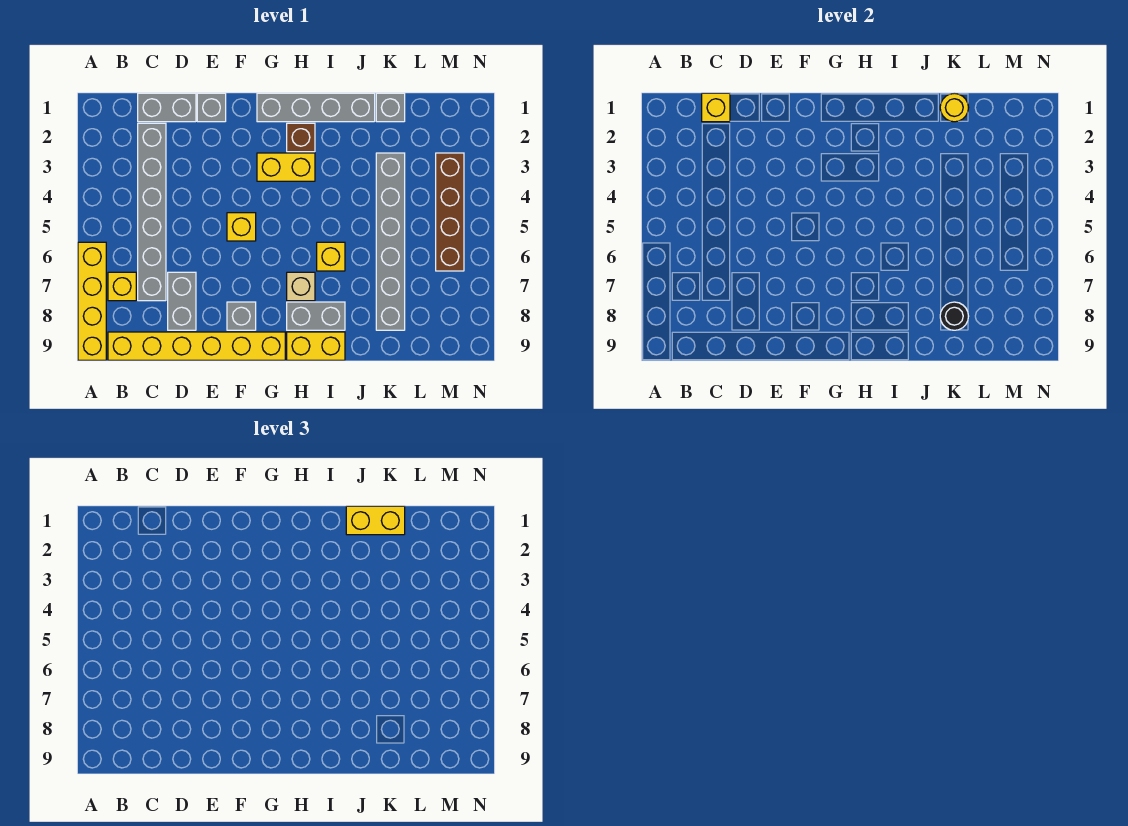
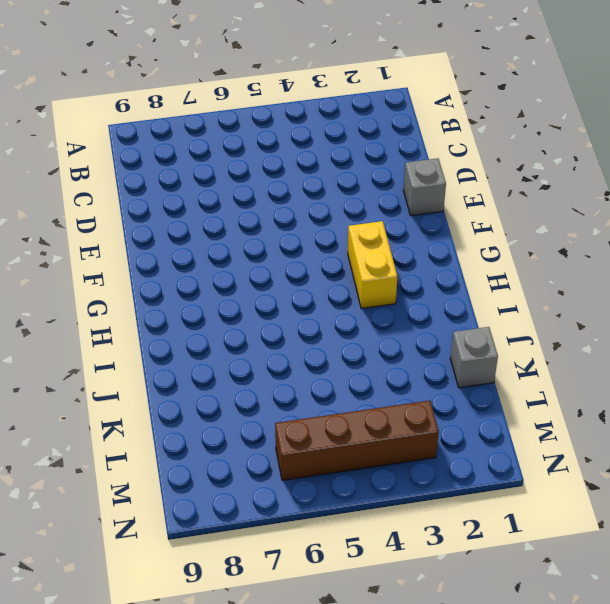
none -> yellow 1x4 brick [78,242,106,360]
none -> yellow 1x1 brick [108,272,136,301]
none -> yellow 1x6 brick [108,332,285,360]

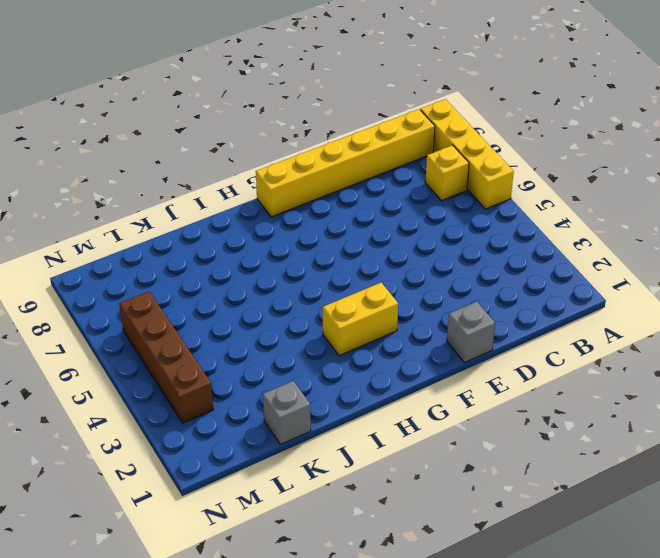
none -> grey 1x2 brick [138,93,196,122]
none -> grey 1x6 brick [138,123,166,301]
none -> grey 1x2 brick [168,272,196,330]

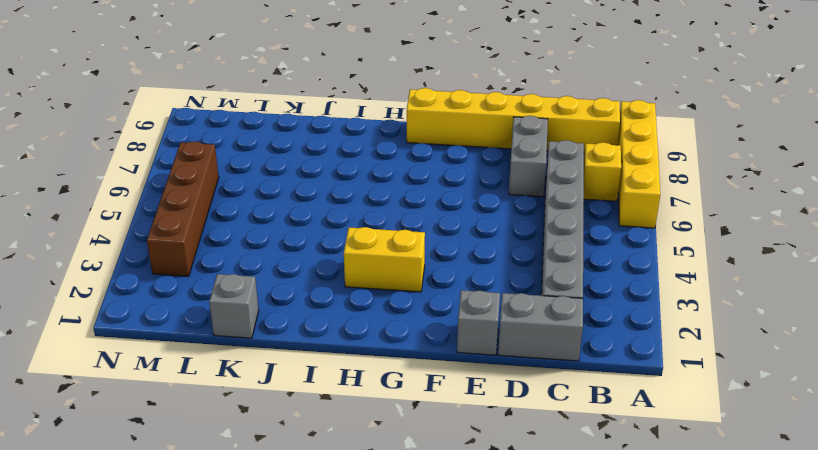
none -> yellow 1x1 brick [227,213,256,241]
none -> grey 1x1 brick [227,302,256,330]
none -> grey 1x4 brick [257,93,375,122]

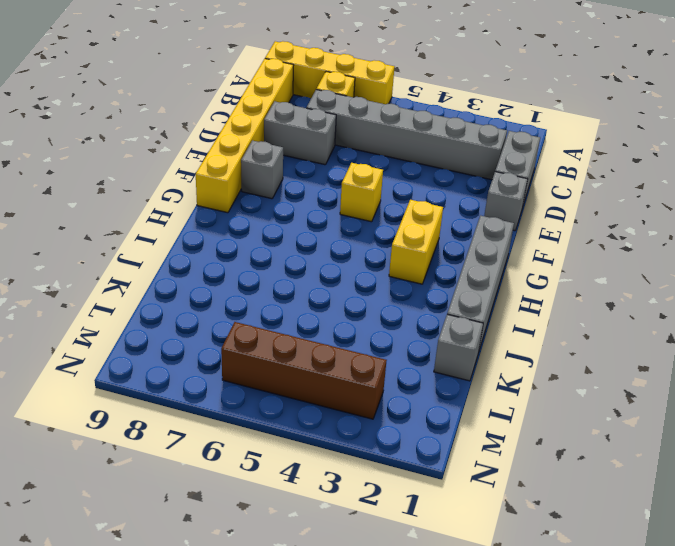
none -> brown 1x1 brick [287,123,315,152]
none -> tan 1x1 brick [287,272,315,301]
none -> grey 1x2 brick [287,302,345,330]

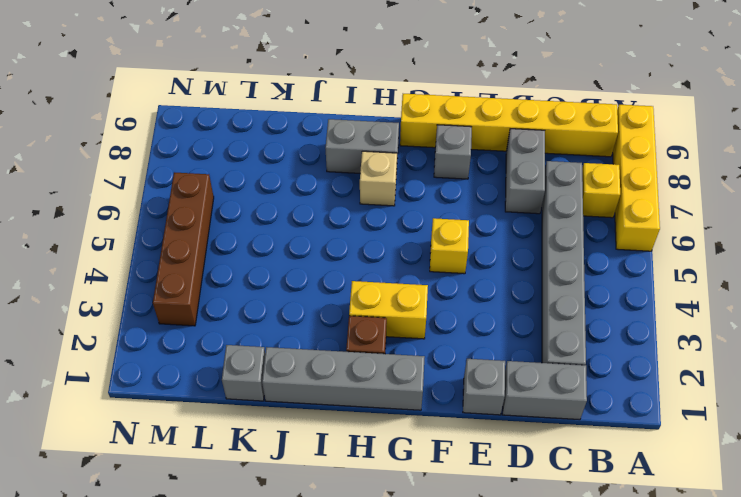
none -> yellow 1x2 brick [287,332,345,360]
none -> yellow 1x1 brick [317,242,345,271]
none -> grey 1x6 brick [376,153,405,330]

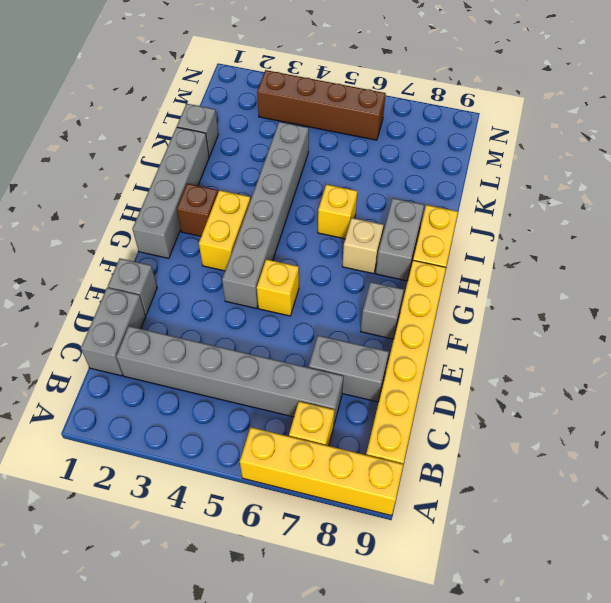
grey 1x6 brick [222,122,309,308] -> grey 1x6 brick turned to [376,153,405,330]
none -> yellow 1x1 brick [702,93,730,122]
none -> yellow 1x1 round brick [940,93,969,122]
none -> black 1x1 round brick [940,302,969,330]

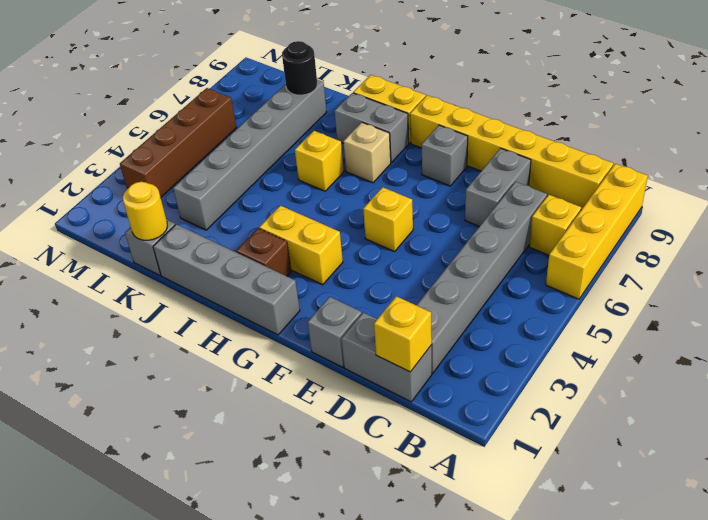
none -> yellow 1x2 brick [346,506,405,535]

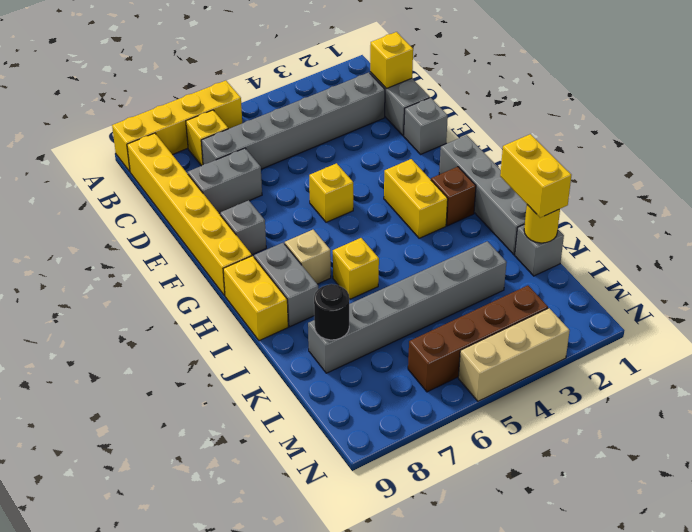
tan 1x3 brick [458,308,570,401] -> none

